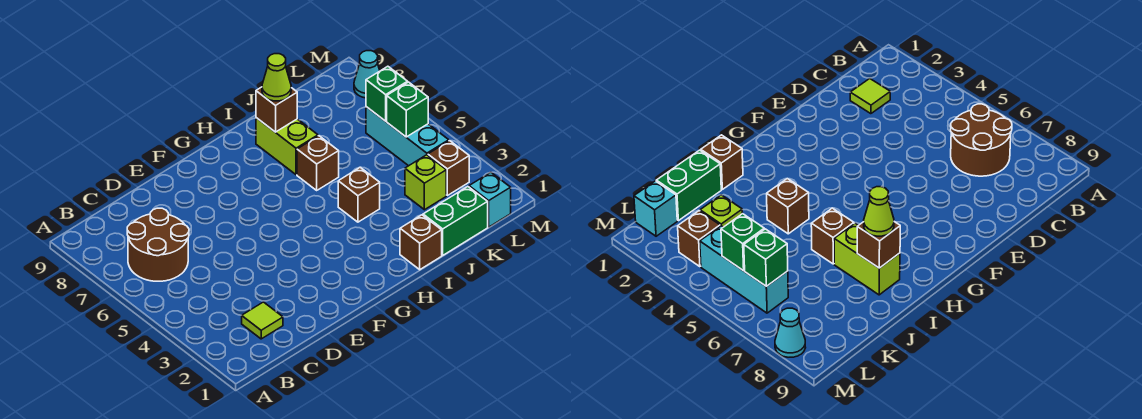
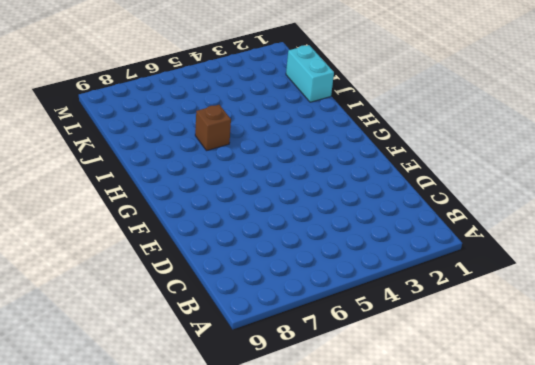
cyan 1x2 brick [286,45,334,102] -> green 1x2 brick [423,187,488,255]
none -> brown 2x2 round brick [127,208,189,281]
none -> lime 1x1 tile [242,302,283,339]
none -> brown 1x1 brick [400,215,442,270]

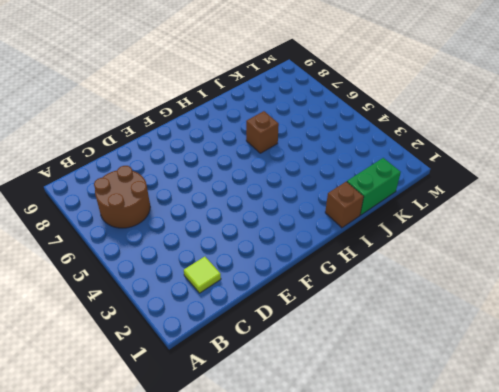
none -> brown 1x1 brick [338,167,380,222]
none -> lime 1x2 brick [256,118,318,175]
none -> lime 1x1 brick [405,155,446,210]

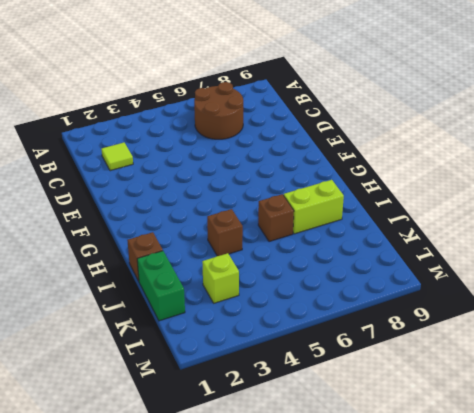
none -> cyan 1x1 brick [469,172,511,227]
none -> brown 1x1 brick [428,141,469,195]
none -> cyan 1x3 brick [366,107,449,166]

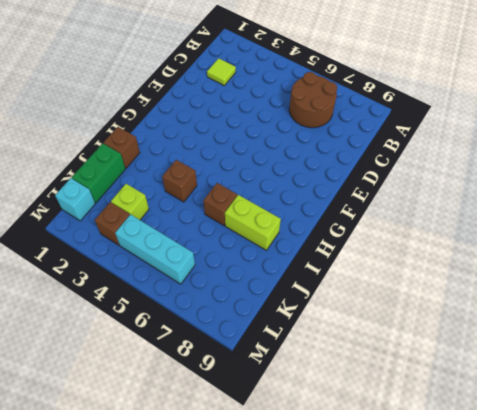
none -> cyan 1x1 cone [354,51,380,98]
none -> brown 1x1 brick [256,87,297,132]
none -> green 1x1 brick [387,82,428,137]

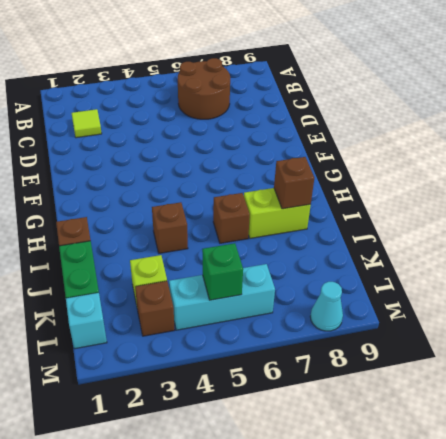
none -> green 1x1 brick [366,66,408,121]
none -> lime 1x1 cone [262,54,291,101]

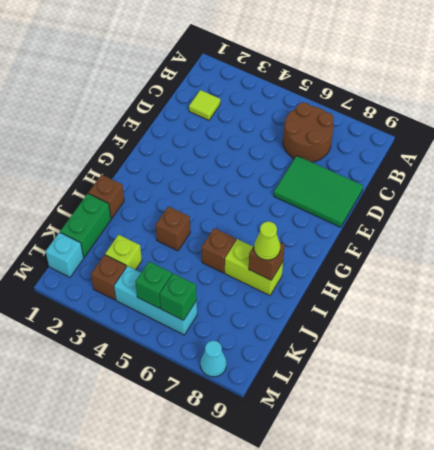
green 2x3 tile [274,156,363,227] -> none

